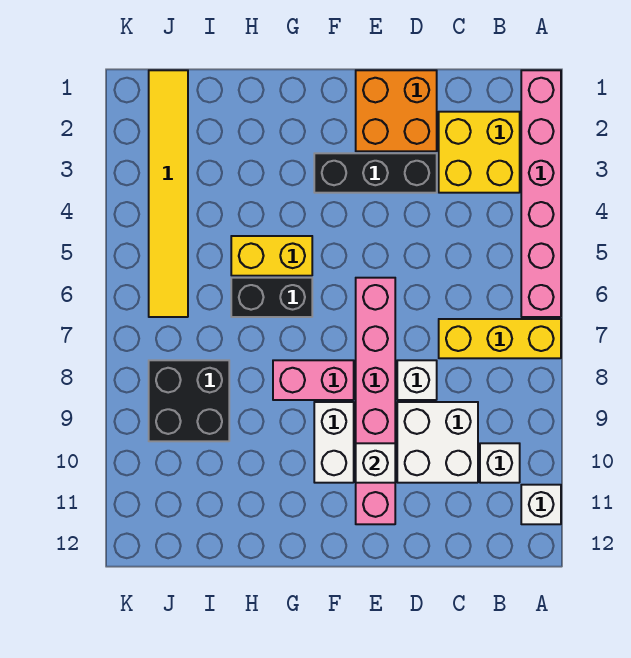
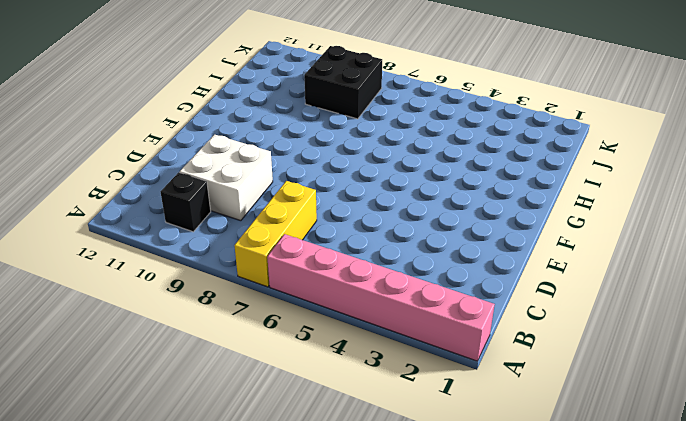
black 1x1 brick [161,172,211,232] -> white 1x1 brick [480,443,520,483]
none -> white 1x1 brick [521,485,561,524]
none -> yellow 2x2 brick [439,112,520,193]
none -> orange 2x2 brick [356,70,437,151]

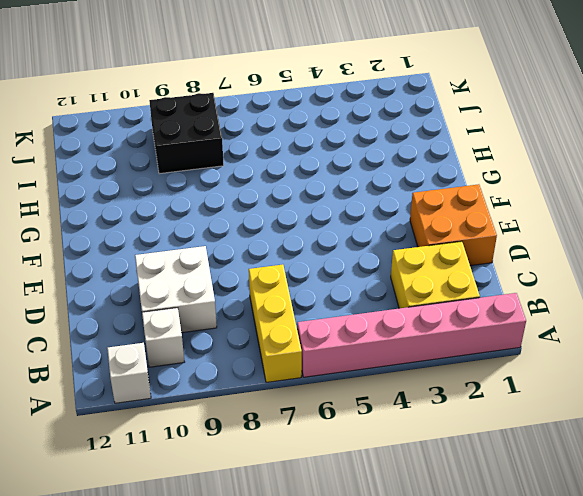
none -> black 1x3 brick [314,153,437,193]
none -> white 1x1 brick [397,360,437,400]
none -> pink 1x6 brick [356,278,395,524]

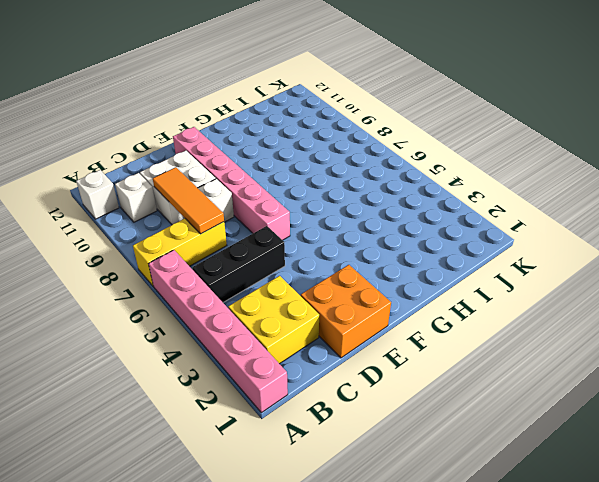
black 1x3 brick [192,226,285,302] -> black 1x3 brick moved to [314,153,437,193]
orange 1x3 tile [153,167,224,234] -> none
none -> pink 1x2 brick [273,360,354,400]
none -> white 1x2 brick [314,402,354,483]
none -> yellow 1x2 brick [231,236,312,276]

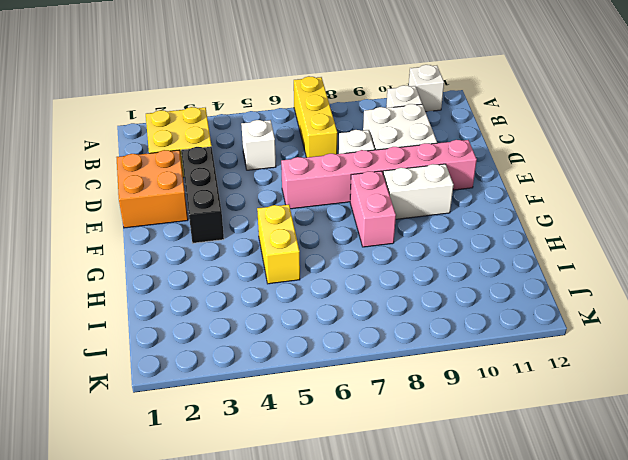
white 1x1 brick [241,120,276,170] -> white 1x1 brick moved to [356,443,395,483]
none -> pink 1x6 brick [521,70,561,317]
none -> black 1x2 brick [231,278,312,317]
none -> black 2x2 brick [149,360,229,441]

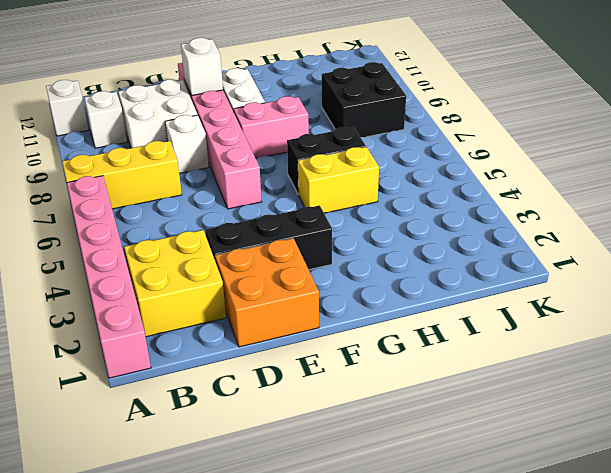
none -> yellow 1x6 tile [149,70,188,317]

